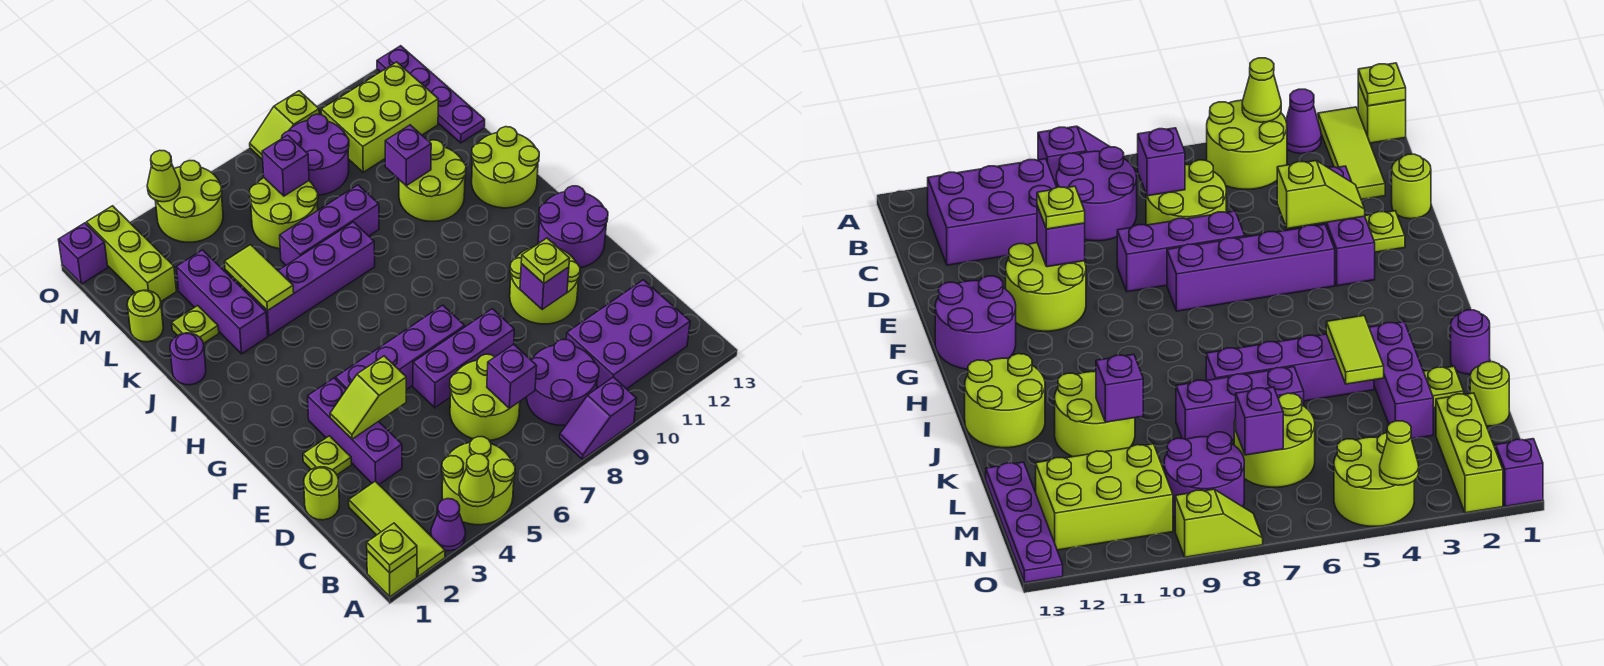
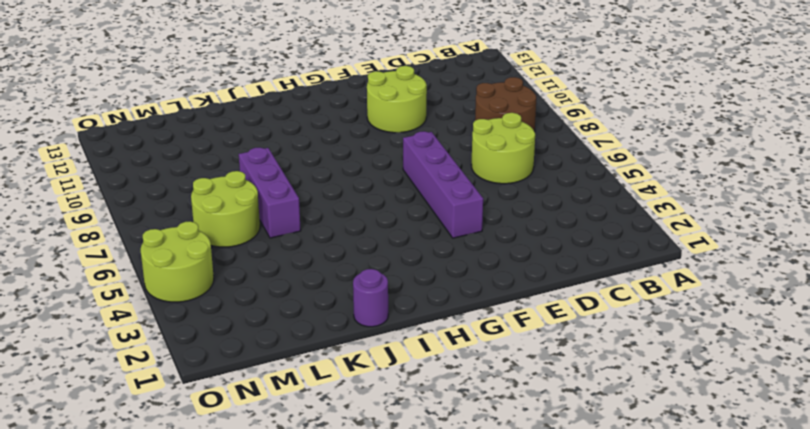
brown 2x2 round brick [475,77,536,131] -> purple 2x2 round brick [527,339,599,425]
none -> lime 1x1 brick [367,551,417,597]
none -> lime 1x3 tile [349,481,445,577]
none -> purple 1x1 cone [431,499,466,551]
none -> lime 2x2 round brick [442,437,515,525]

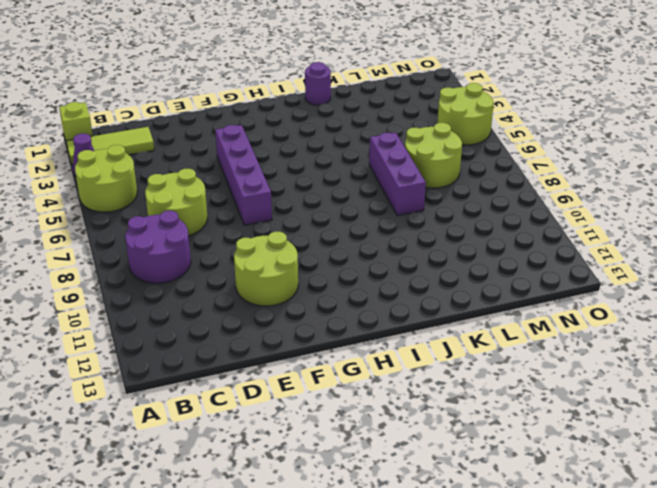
none -> purple 1x2 slope [560,377,637,459]
none -> purple 2x3 brick [566,280,690,389]
none -> lime 1x1 round brick [304,467,339,520]
none -> purple 1x3 brick [308,378,402,484]

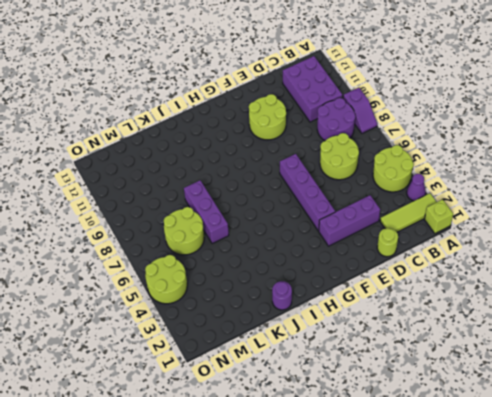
none -> lime 1x1 plate [303,436,351,475]
none -> purple 1x3 brick [413,309,514,408]
none -> purple 2x2 round brick [538,186,608,268]
none -> lime 2x2 round brick [472,127,539,208]

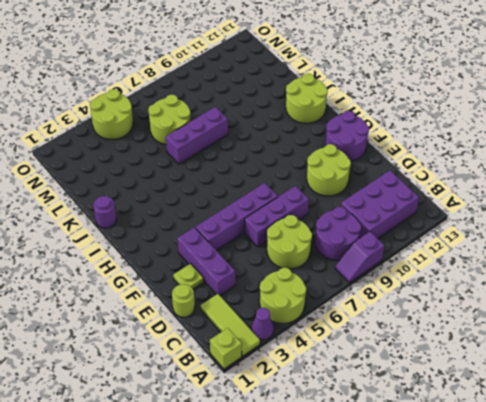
none -> purple 1x3 brick [176,250,268,354]
none -> purple 1x4 brick [247,222,375,336]
none -> lime 2x2 round brick [399,140,466,221]
none -> lime 1x1 plate [172,306,219,344]

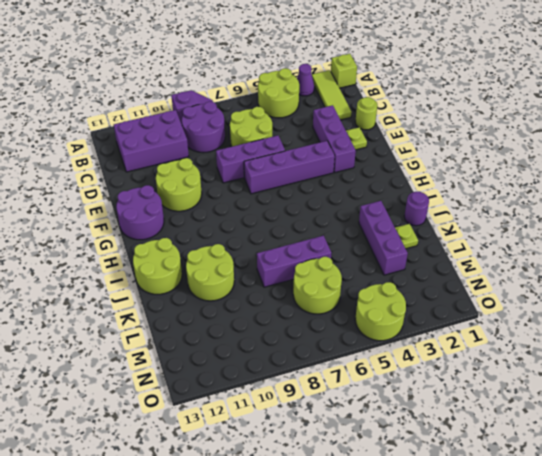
none -> purple 1x4 brick [247,222,375,336]
none -> lime 1x1 round brick [127,290,163,342]
none -> purple 1x4 plate [377,46,485,143]
none -> lime 1x3 brick [86,206,176,301]

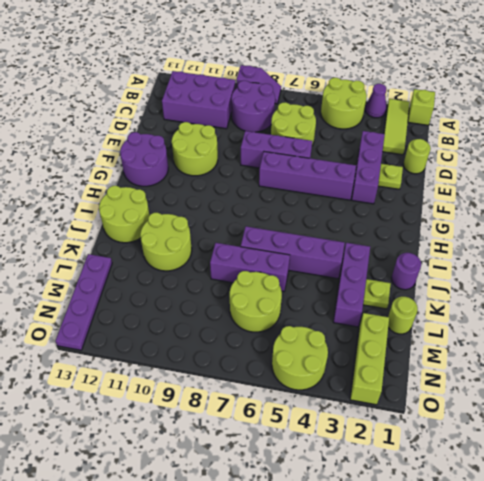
none -> purple 2x2 round brick [282,114,349,195]
none -> lime 2x3 brick [321,62,438,172]
none -> purple 1x1 brick [59,223,108,284]
none -> lime 1x2 slope [250,91,319,160]

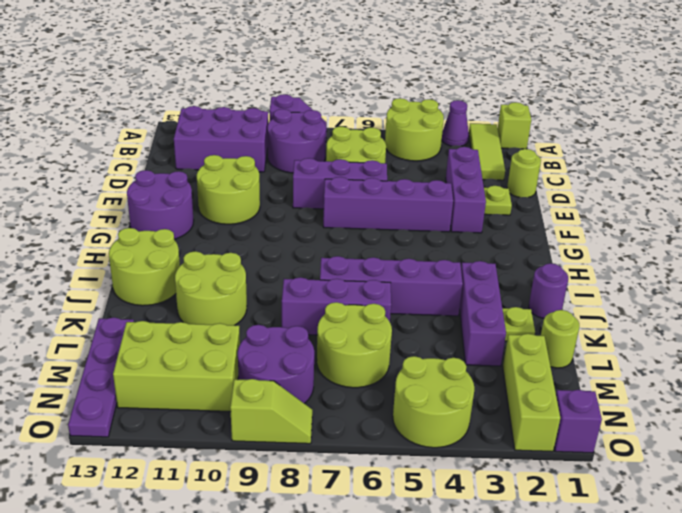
none -> lime 1x1 plate [367,523,417,573]
none -> lime 1x1 cone [459,454,494,507]
none -> purple 1x1 brick [487,344,537,409]
none -> lime 1x2 slope [330,356,406,439]

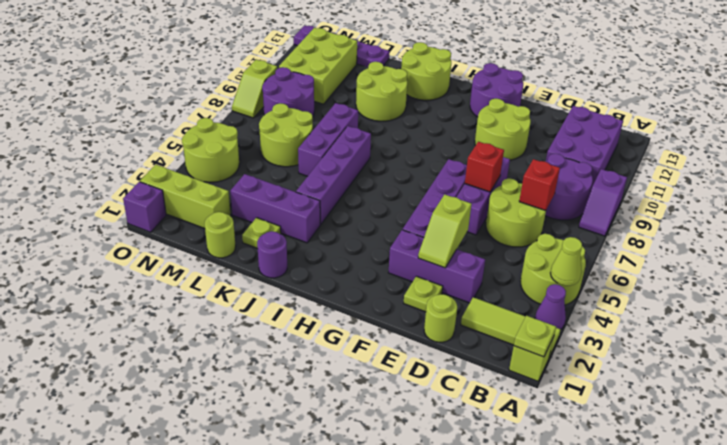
red 1x1 brick [519,159,560,211] -> purple 1x1 brick [487,344,537,409]
red 1x1 brick [465,142,504,192] -> none
none -> purple 1x1 brick [520,264,569,309]
none -> lime 1x2 tile [225,245,294,311]
none -> purple 1x1 brick [385,125,431,186]
none -> purple 1x1 brick [262,135,309,196]

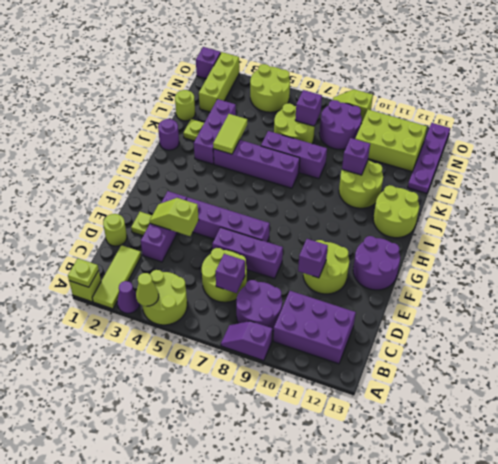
none -> lime 1x1 cone [147,150,180,202]
none -> lime 1x1 plate [521,238,570,283]

